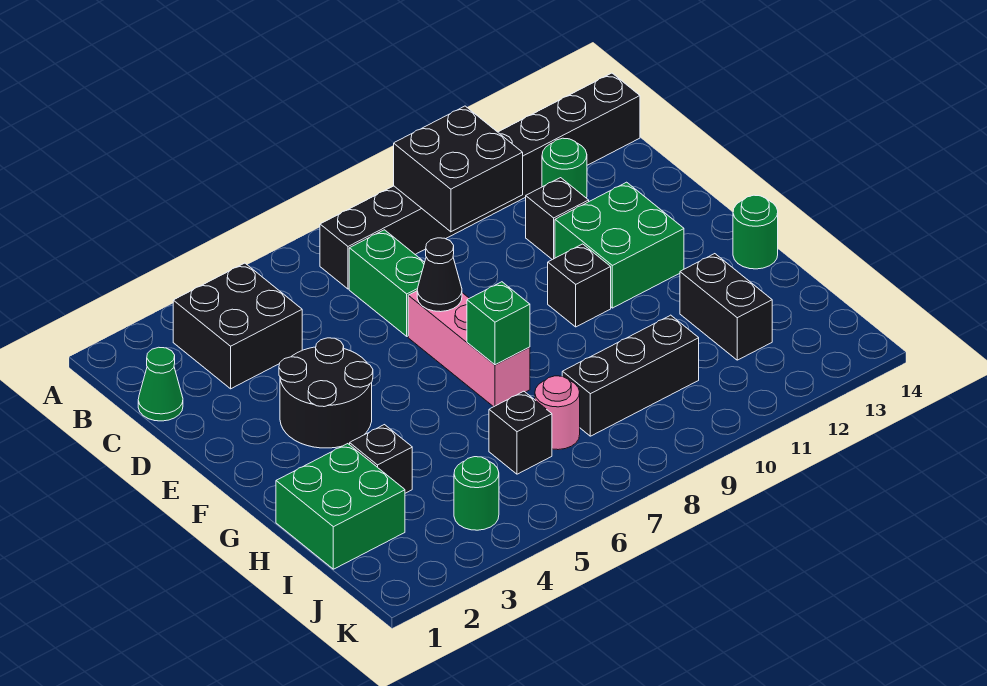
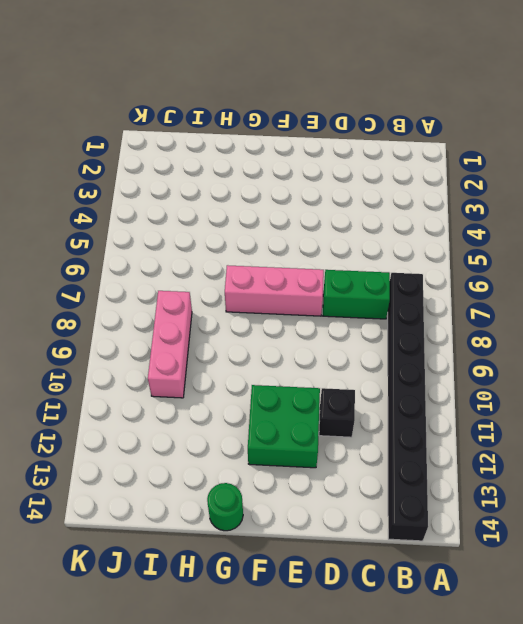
pink 1x3 brick [148,291,192,398] -> black 1x3 brick [562,315,699,436]
none -> black 2x2 brick [173,263,302,389]
none -> green 1x1 cone [138,347,183,421]
none -> green 1x1 round brick [542,138,587,198]

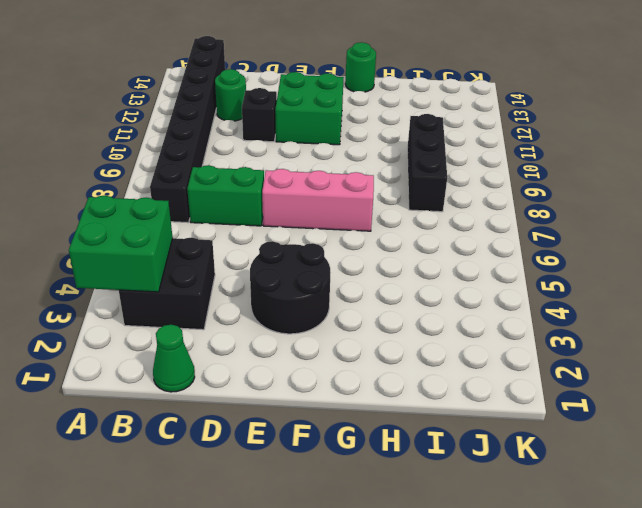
green 2x2 brick [69,196,173,292] -> green 2x2 brick moved to [276,444,405,569]
none -> black 1x1 brick [548,244,611,327]
none -> black 1x1 brick [350,425,412,493]
none -> black 1x2 brick [680,254,772,360]

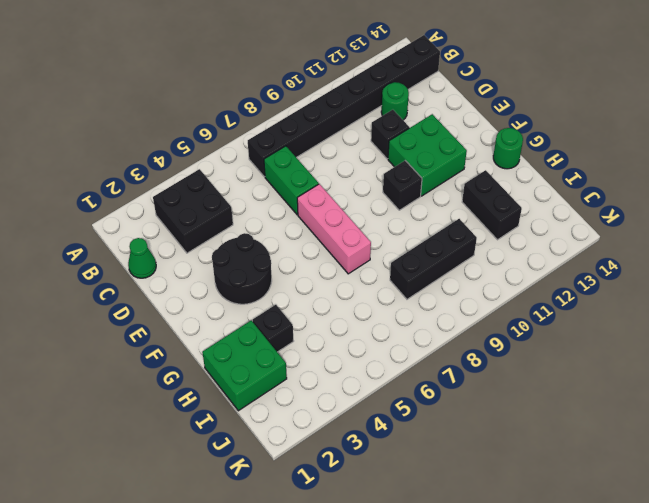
none -> black 1x1 brick [489,391,552,474]
none -> pink 1x1 round brick [535,376,580,450]
none -> green 1x1 round brick [454,457,499,530]

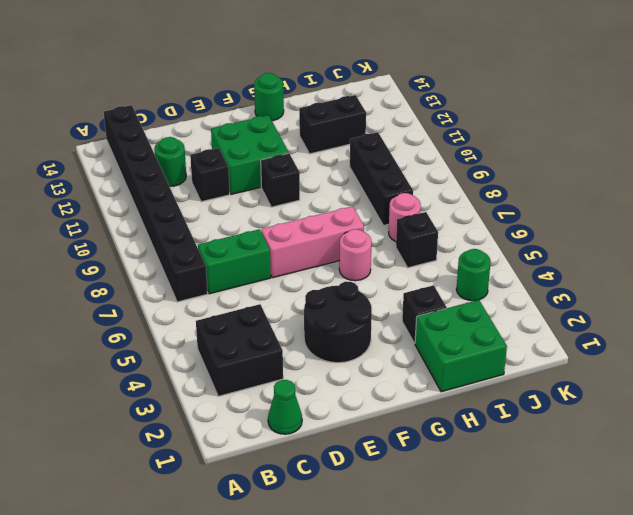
pink 1x1 round brick [339,229,372,281] -> none
none -> black 2x2 brick [394,106,523,232]
none -> black 1x1 cone [417,238,462,312]
none -> green 1x1 brick [467,282,530,365]

